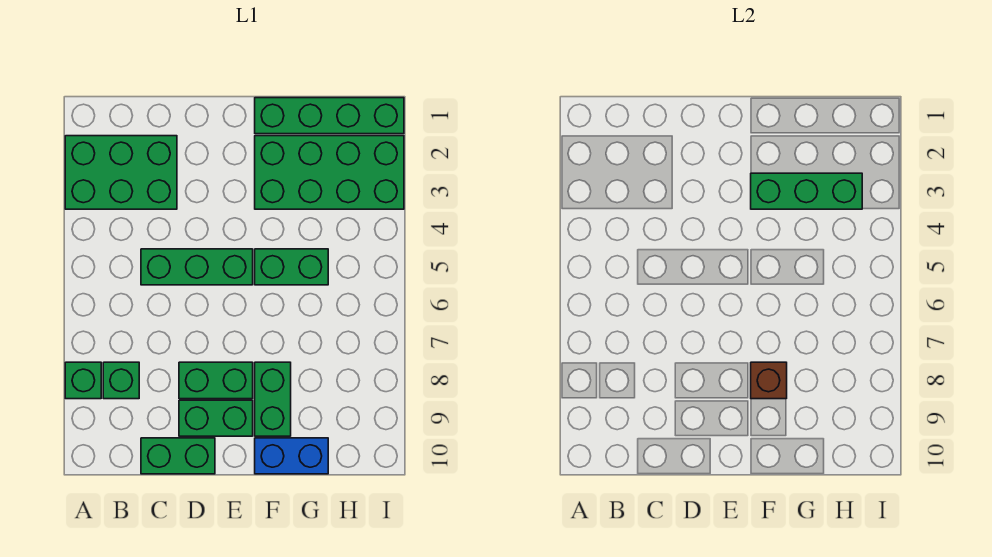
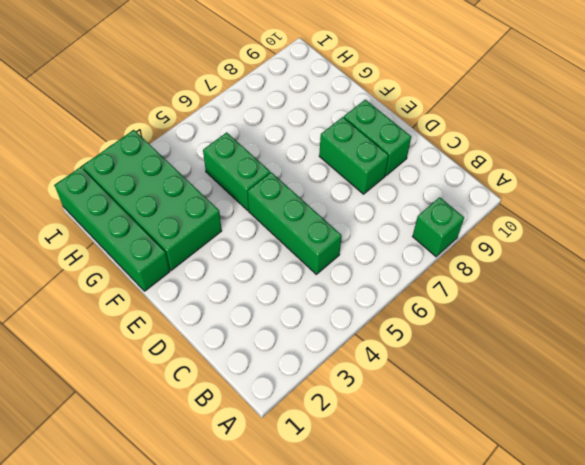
none -> green 2x3 brick [65,136,177,209]
none -> green 1x1 brick [103,362,139,399]
none -> green 1x2 brick [141,438,215,474]

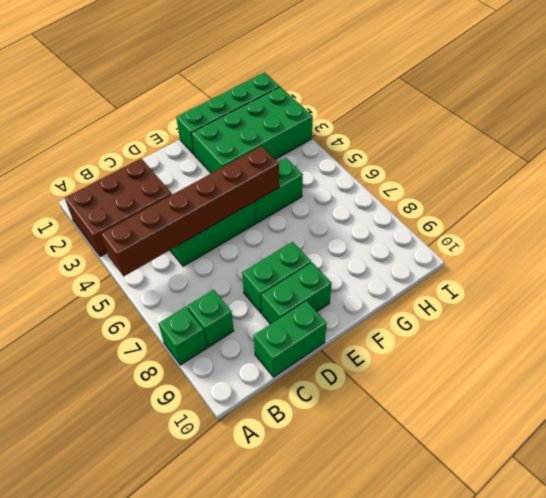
brown 2x3 brick [65,158,172,257] -> green 2x3 brick [65,136,177,209]
brown 1x6 brick [101,146,279,276] -> none
none -> green 1x2 brick [255,362,291,436]
none -> blue 1x2 brick [255,438,328,474]
none -> green 1x3 brick [751,173,862,209]

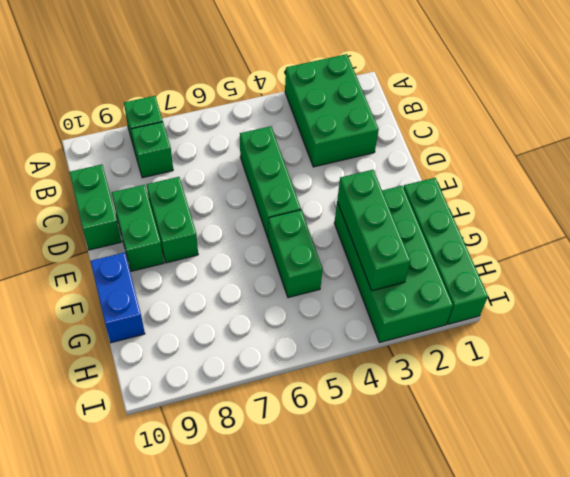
none -> green 1x2 brick [255,362,291,436]
none -> brown 1x1 brick [751,362,787,399]

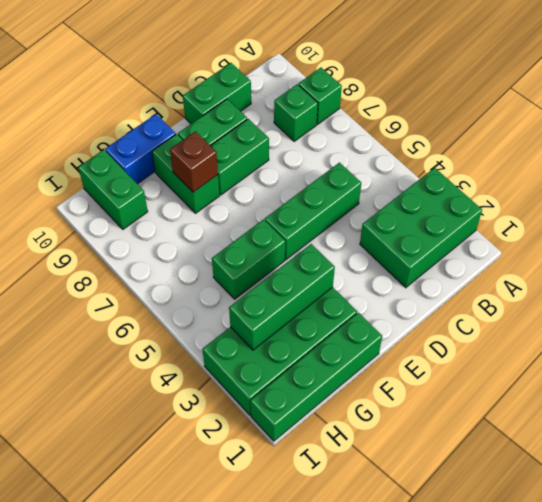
green 1x2 brick [78,150,148,229] -> none

